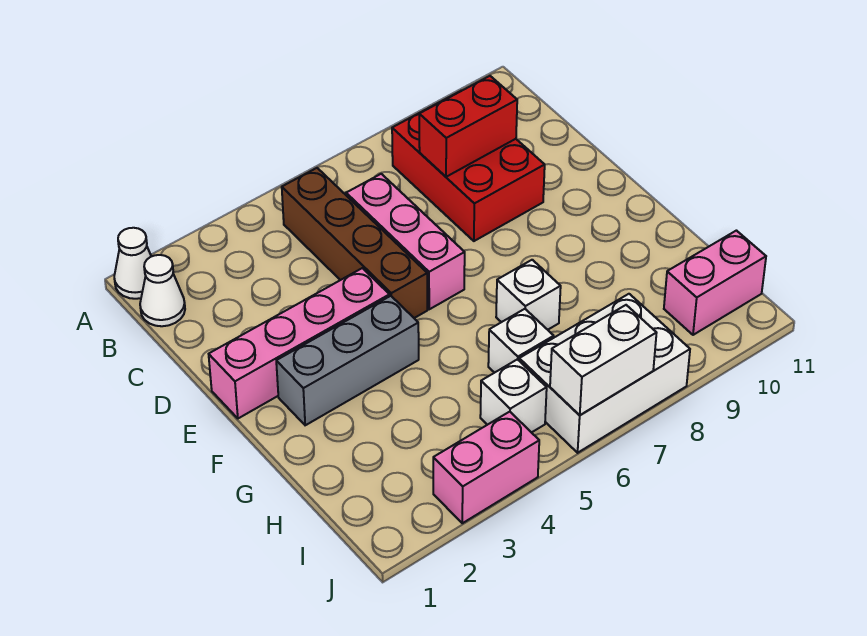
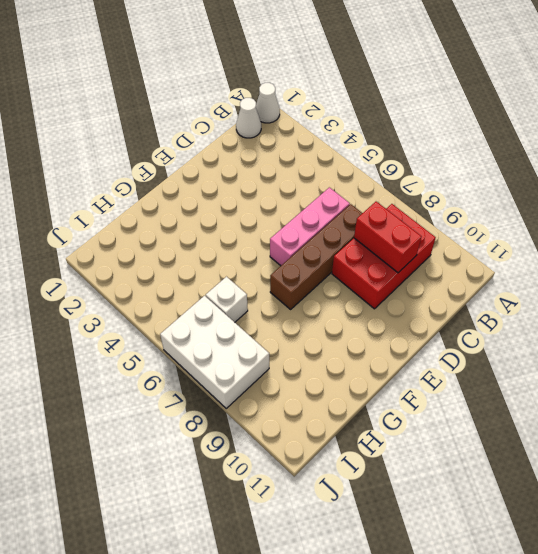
brown 1x4 brick [270,204,362,309] -> brown 1x4 brick moved to [282,168,427,318]
none -> pink 1x4 brick [209,268,390,418]
none -> grey 1x3 brick [276,296,419,425]
none -> white 1x1 brick [496,260,561,330]

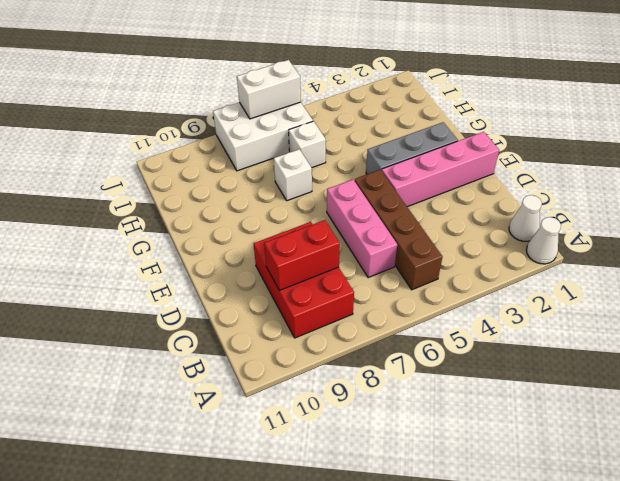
none -> white 1x1 brick [480,359,547,433]
none -> pink 1x2 brick [664,231,766,335]
none -> pink 1x2 brick [433,412,539,523]

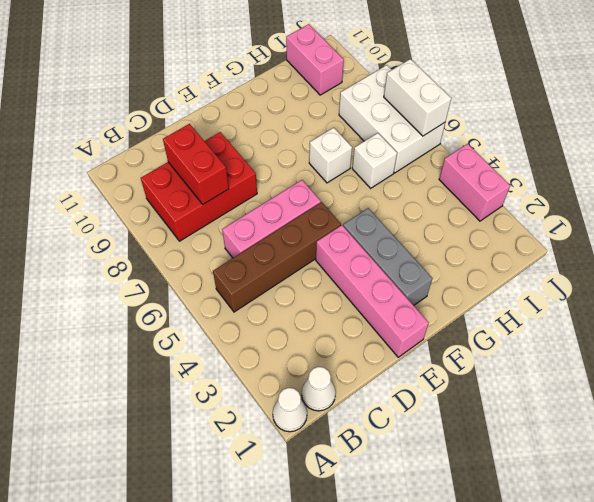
none -> white 1x1 brick [480,359,547,433]

